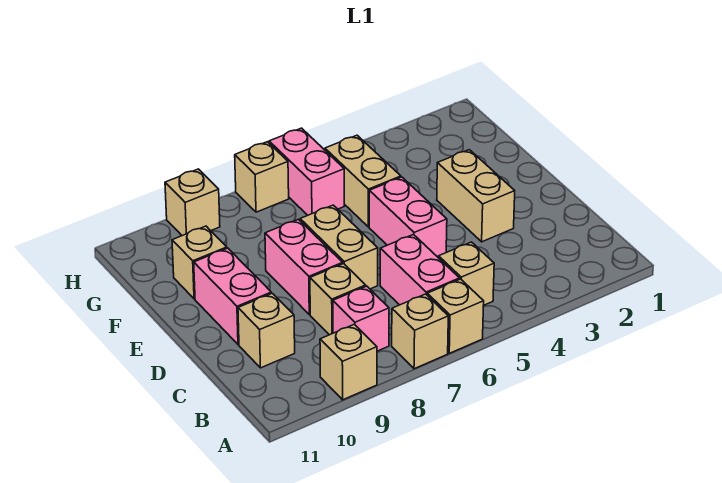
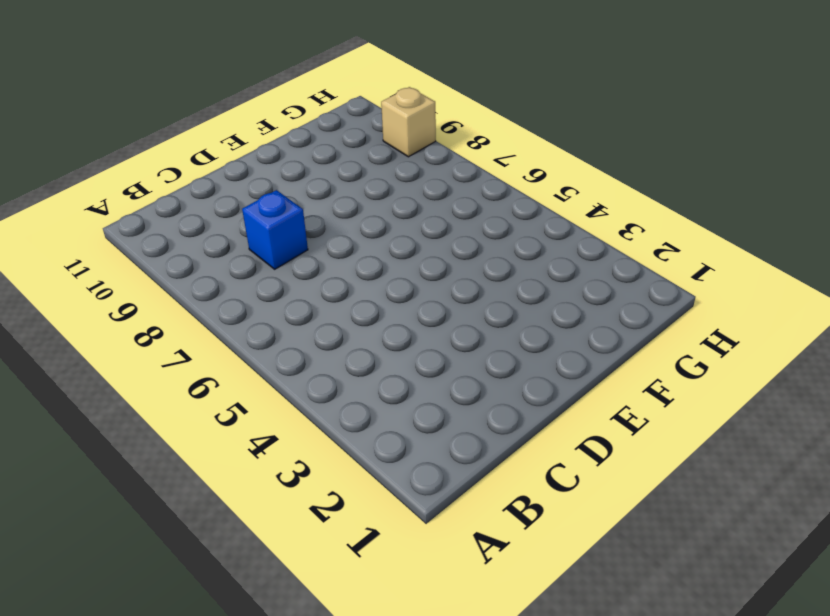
blue 1x1 brick [242,190,308,269] -> tan 1x1 brick [310,264,366,335]
none -> tan 1x1 brick [427,279,484,353]
none -> tan 1x1 brick [392,294,448,369]
none -> tan 1x1 brick [320,324,377,400]

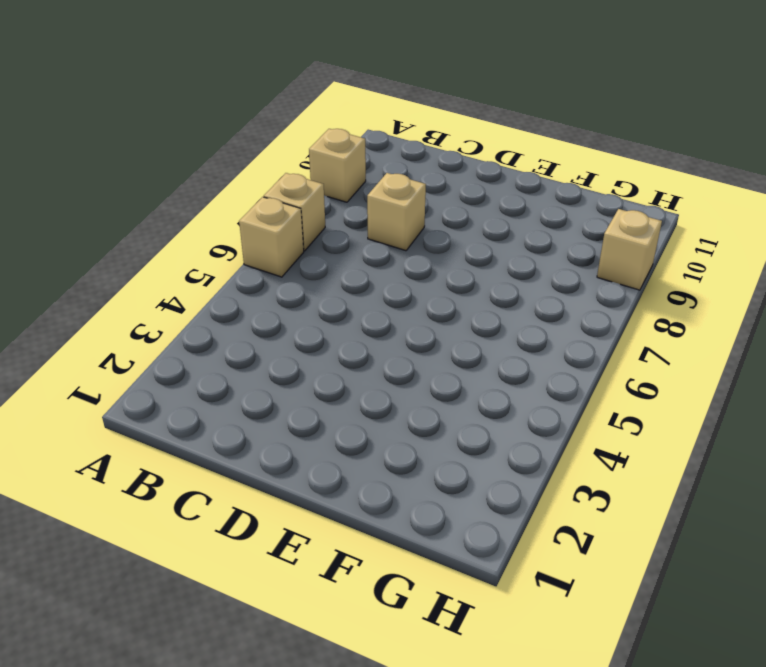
none -> tan 1x1 brick [439,242,494,306]
none -> pink 1x2 brick [380,235,460,305]
none -> pink 1x1 brick [333,286,389,351]

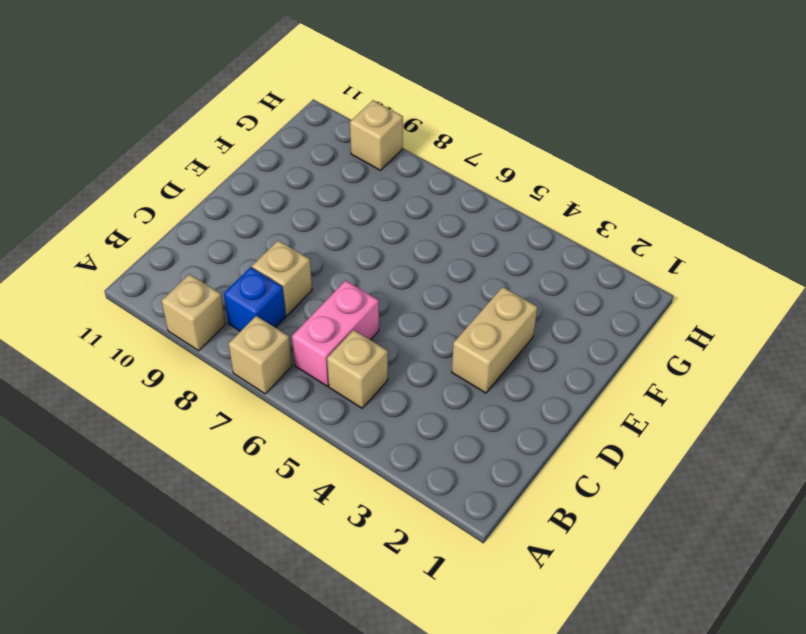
blue 1x1 brick [224,267,286,331] -> pink 1x1 brick [333,286,389,351]
none -> tan 1x1 brick [427,279,484,353]
none -> tan 1x1 brick [238,293,295,368]
none -> pink 1x2 brick [369,177,447,258]

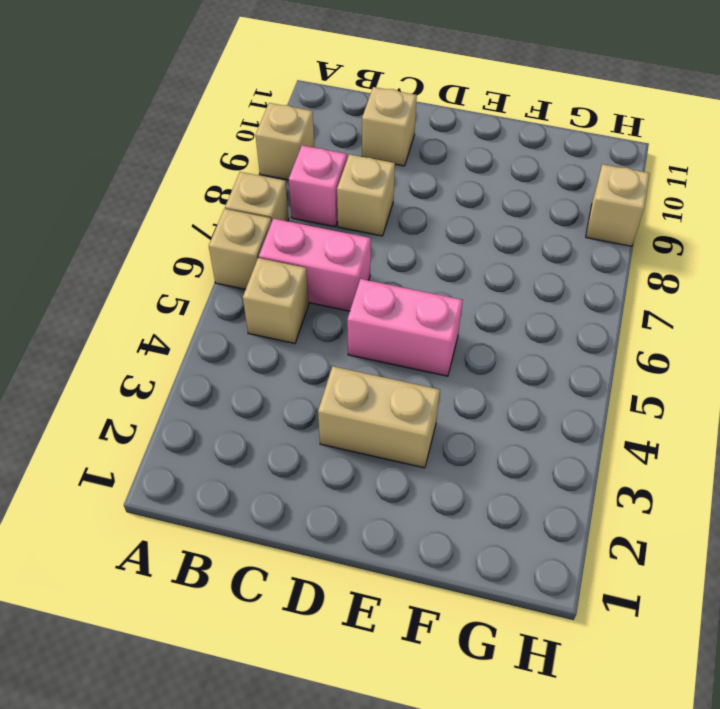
none -> tan 1x2 brick [300,205,378,289]
none -> pink 1x2 brick [265,219,343,314]
none -> pink 1x2 brick [194,248,271,345]

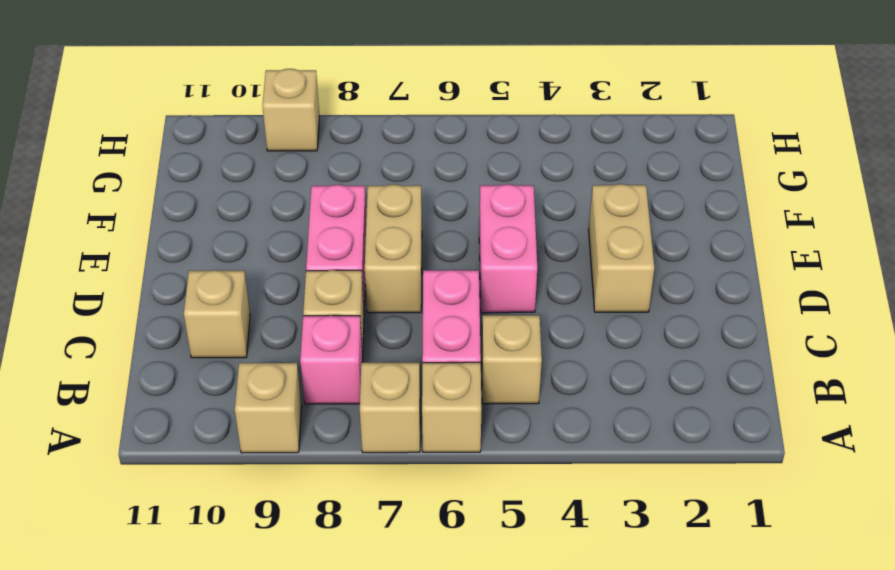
none -> pink 1x2 brick [194,248,271,345]
none -> tan 1x2 brick [325,135,401,227]
none -> tan 1x1 brick [172,226,227,299]

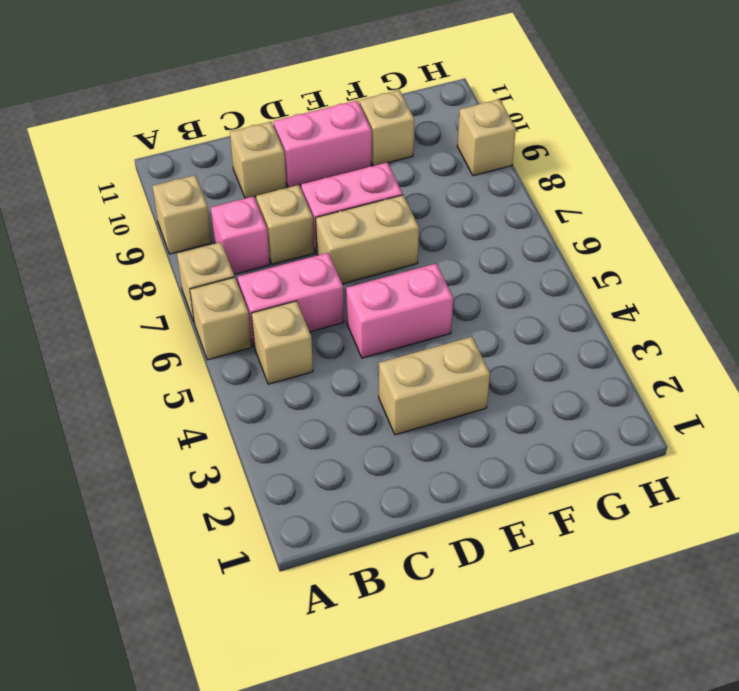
none -> tan 1x2 brick [325,135,401,227]
none -> pink 1x2 brick [269,128,344,215]
none -> tan 1x1 brick [235,142,289,212]

